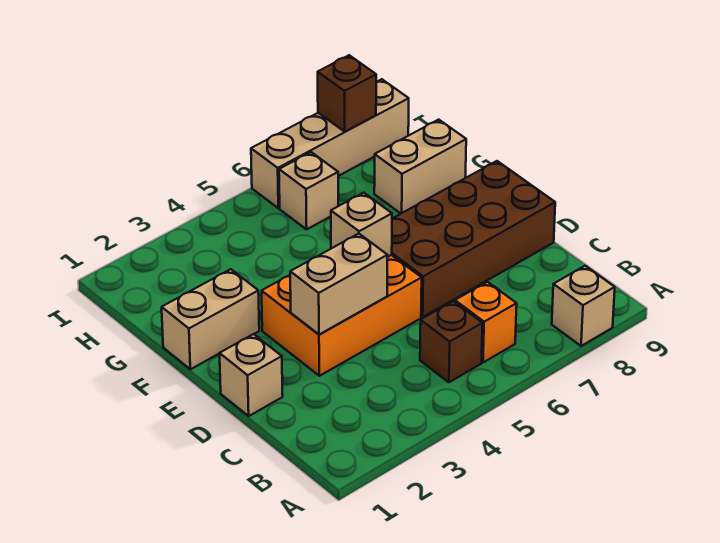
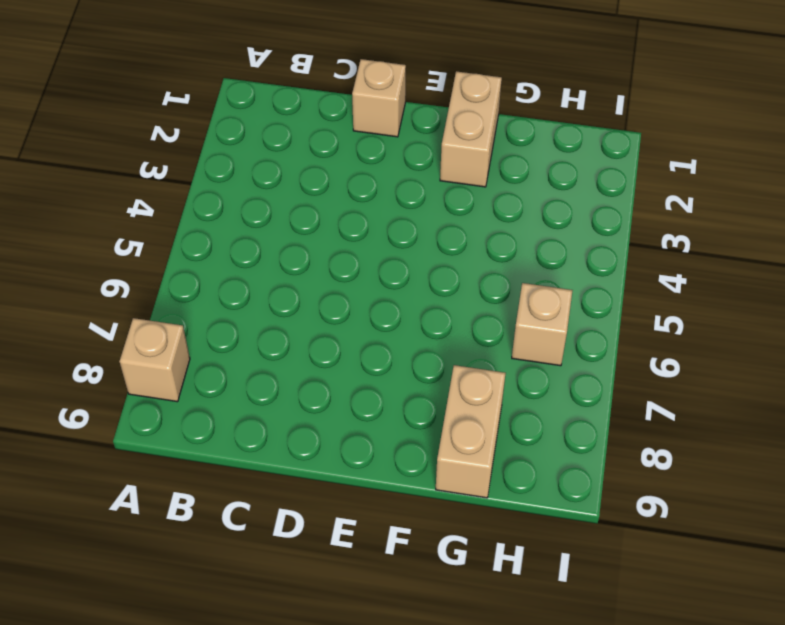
none -> brown 1x1 brick [420,301,482,382]
none -> orange 1x1 brick [455,282,517,362]
none -> orange 2x3 brick [262,255,422,376]

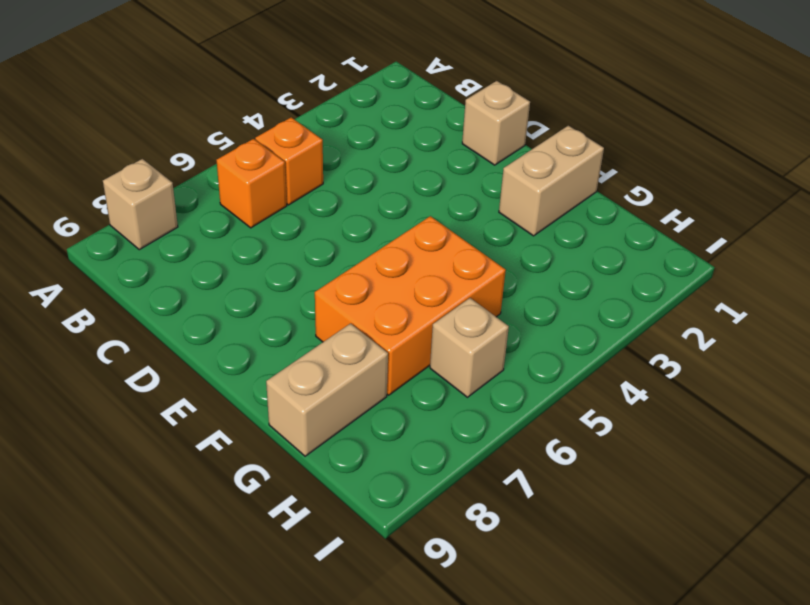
orange 1x1 brick [255,117,323,205] -> brown 1x1 brick [420,301,482,382]
orange 2x3 brick [315,216,506,395] -> orange 2x3 brick moved to [262,255,422,376]
none -> brown 2x4 brick [392,161,555,317]
none -> tan 1x4 brick [251,79,409,208]
none -> tan 1x2 brick [290,234,388,334]

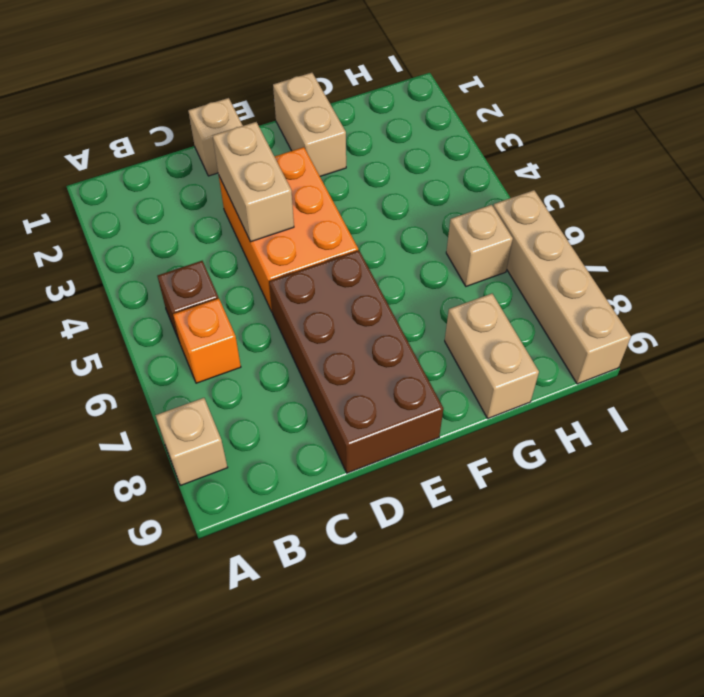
none -> tan 1x1 brick [331,193,392,257]
none -> brown 1x1 brick [318,55,376,132]

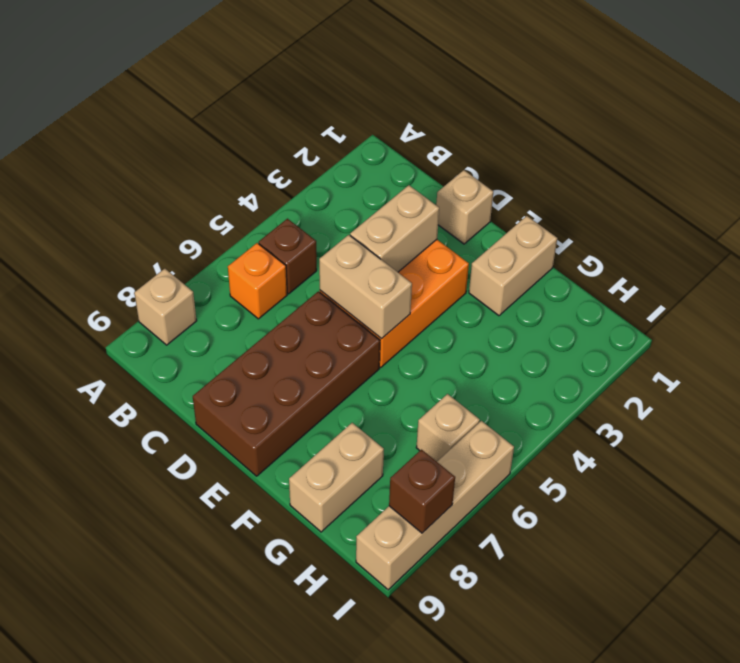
tan 1x2 brick [319,235,412,339] -> tan 1x1 brick [331,193,392,257]

